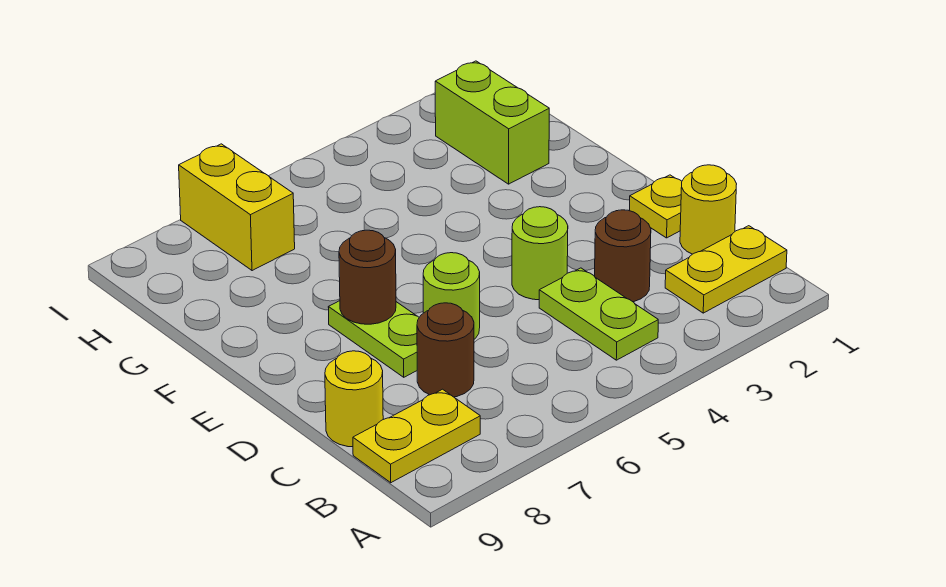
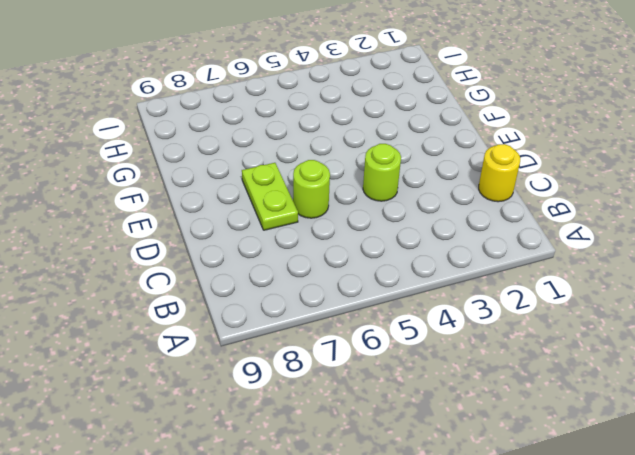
none -> yellow 1x2 plate [665,226,787,313]
none -> lime 1x2 plate [539,268,658,360]
none -> yellow 1x2 plate [353,389,480,483]

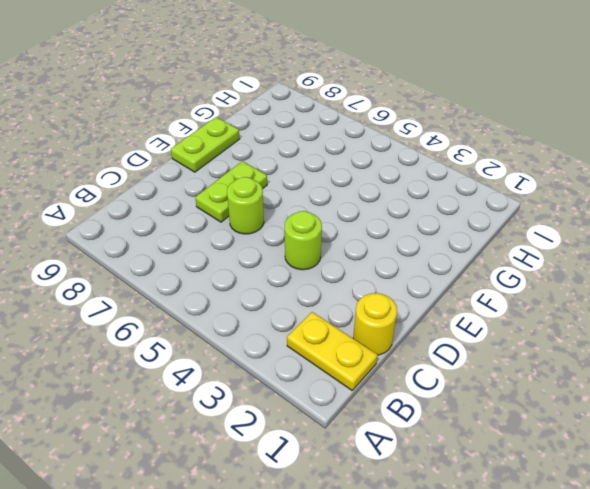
lime 1x2 plate [171,117,240,172] -> lime 1x2 plate moved to [539,268,658,360]
none -> yellow 1x2 plate [353,389,480,483]
none -> brown 1x1 round brick [595,210,651,302]
none -> brown 1x1 round brick [417,303,474,397]

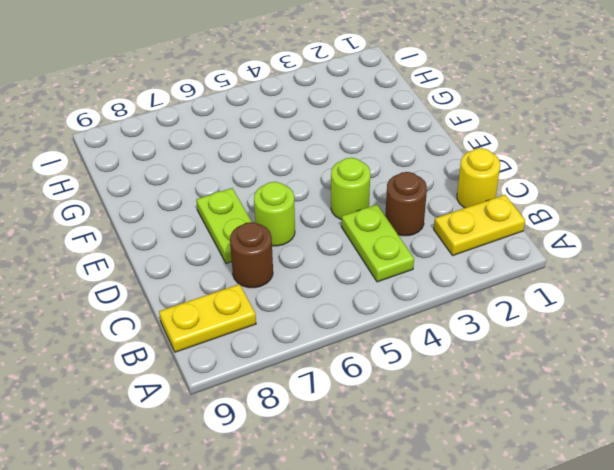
none -> yellow 1x1 round brick [325,351,383,447]
none -> yellow 1x1 plate [629,175,682,238]
none -> lime 1x2 brick [435,61,549,184]

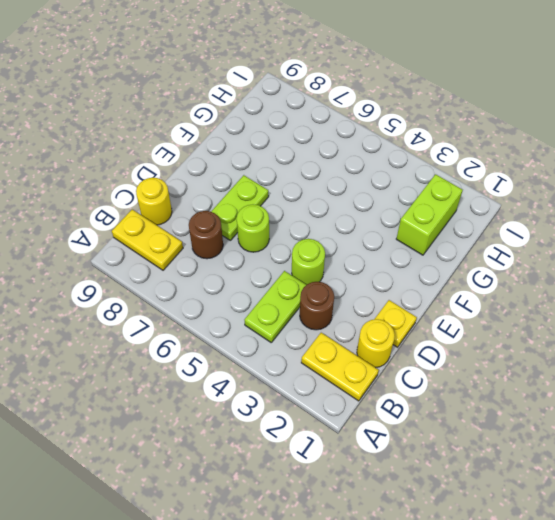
none -> yellow 1x2 brick [179,144,295,271]
none -> brown 1x1 round brick [339,230,396,324]

